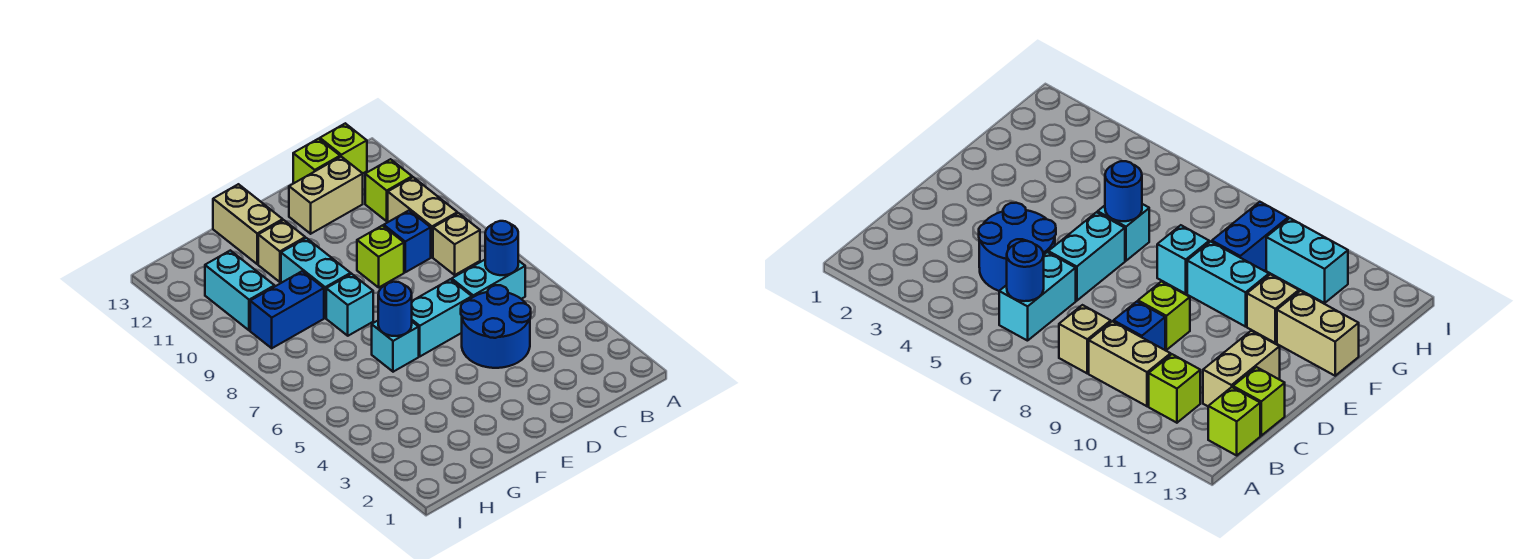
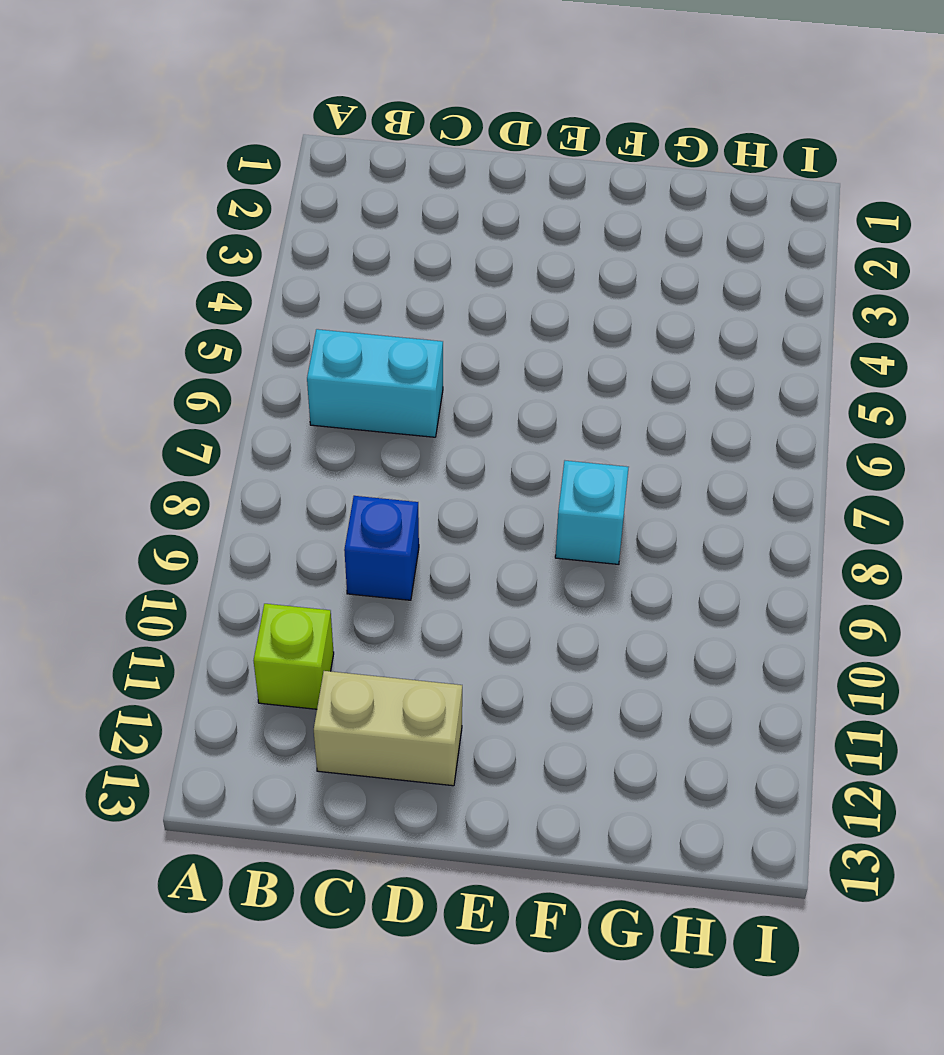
none -> tan 1x1 brick [433,213,480,275]
none -> tan 1x2 brick [388,177,457,257]
none -> lime 1x1 brick [320,123,367,173]

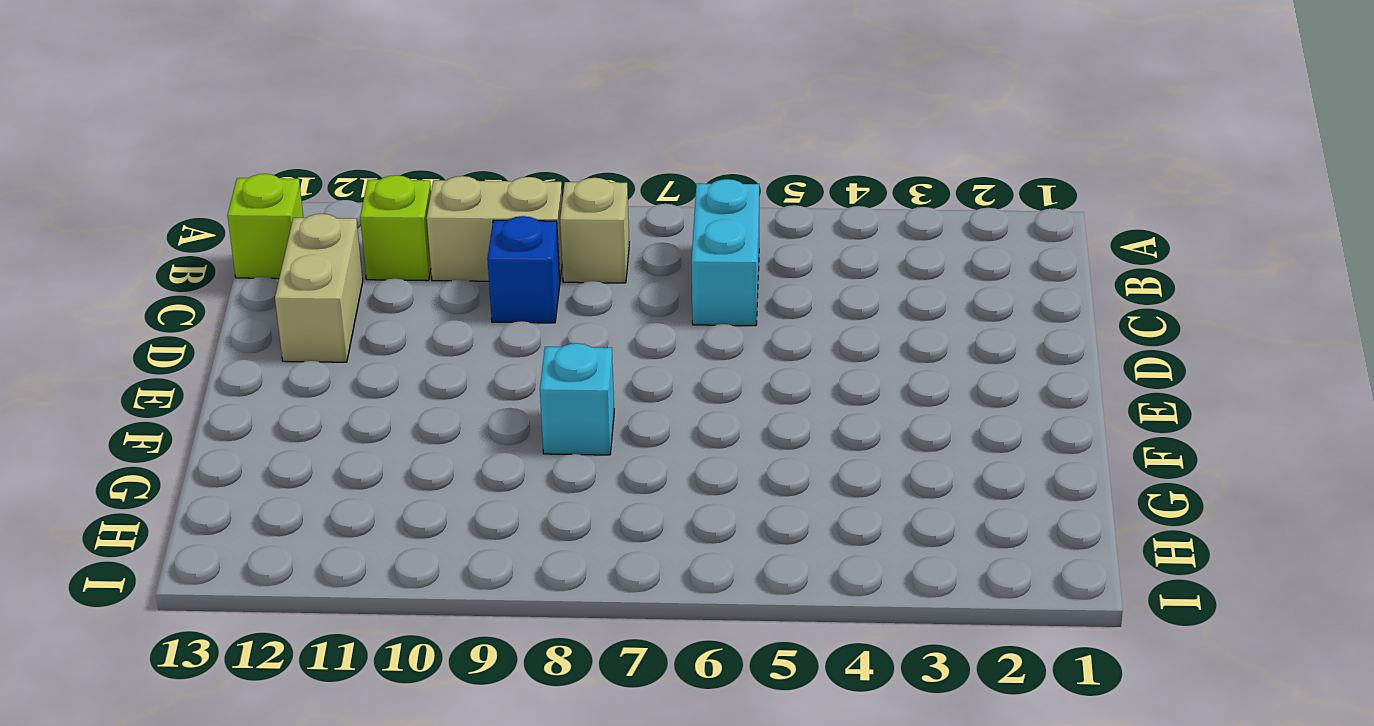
none -> blue 2x2 round brick [461,285,531,368]
none -> lime 1x1 brick [293,139,340,183]
none -> cyan 1x2 brick [412,279,472,356]

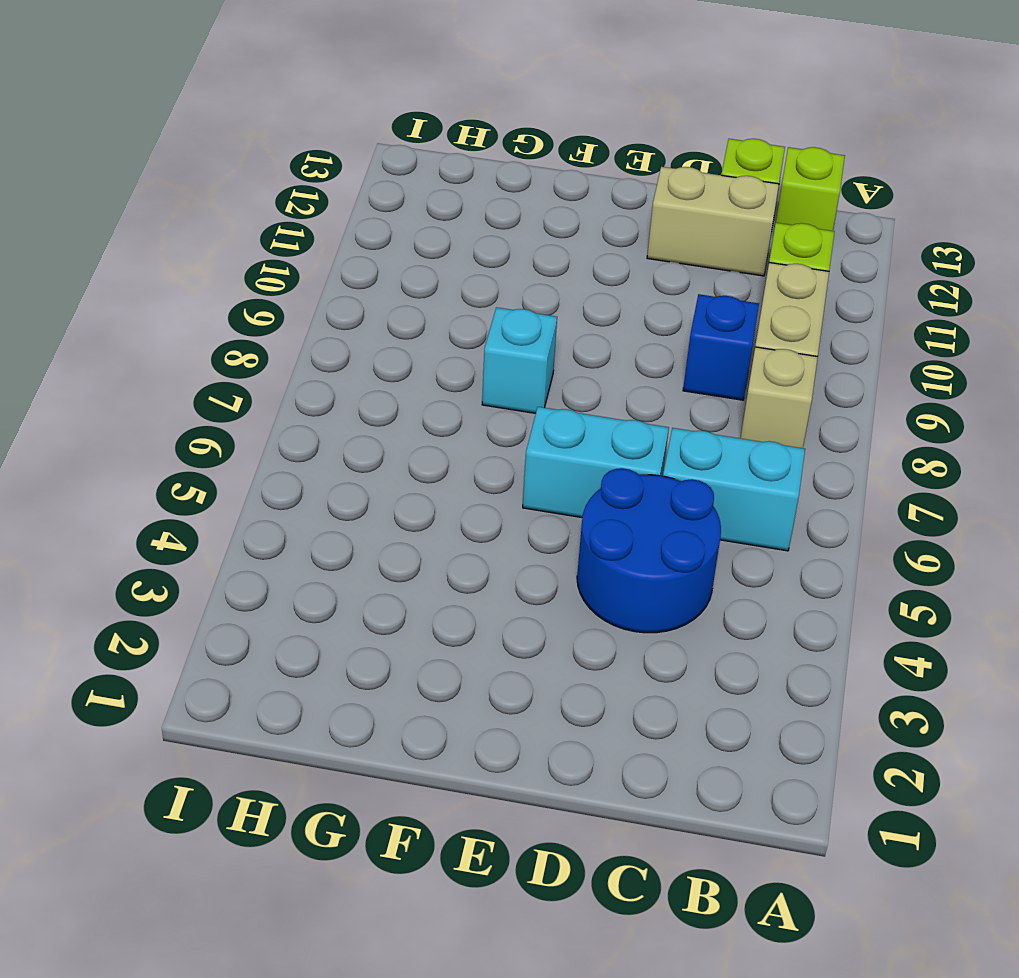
none -> lime 1x1 brick [357,226,404,287]
none -> cyan 1x1 brick [372,321,419,372]
none -> cyan 1x2 brick [281,238,351,318]

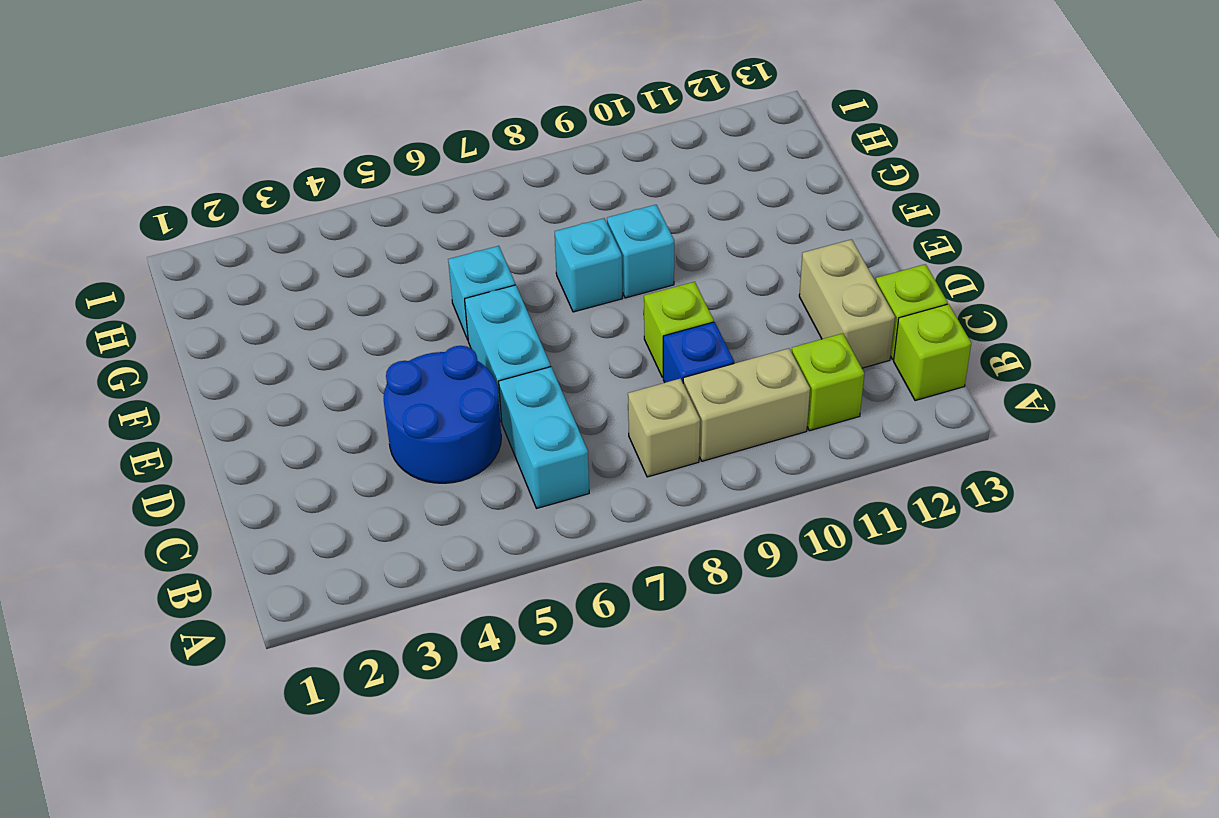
cyan 1x1 brick [607,205,674,298] -> cyan 1x2 brick [281,238,351,318]
none -> tan 1x1 brick [258,220,305,282]
none -> tan 1x2 brick [213,184,283,264]
none -> blue 1x2 brick [250,271,324,348]

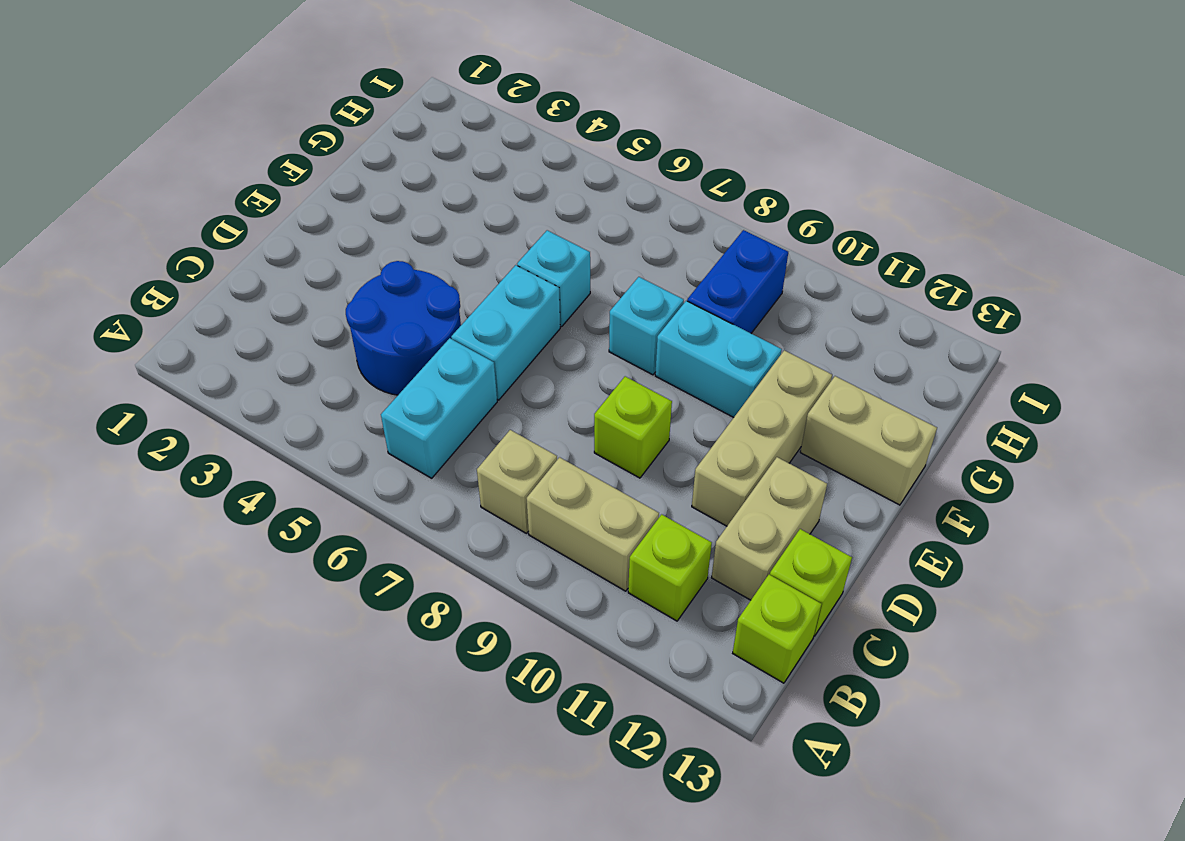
tan 1x3 brick [692,350,832,526] -> tan 1x1 brick [258,220,305,282]
none -> blue 1x1 brick [384,210,431,272]
none -> cyan 1x2 brick [205,250,275,330]
none -> blue 1x1 round brick [485,221,518,275]

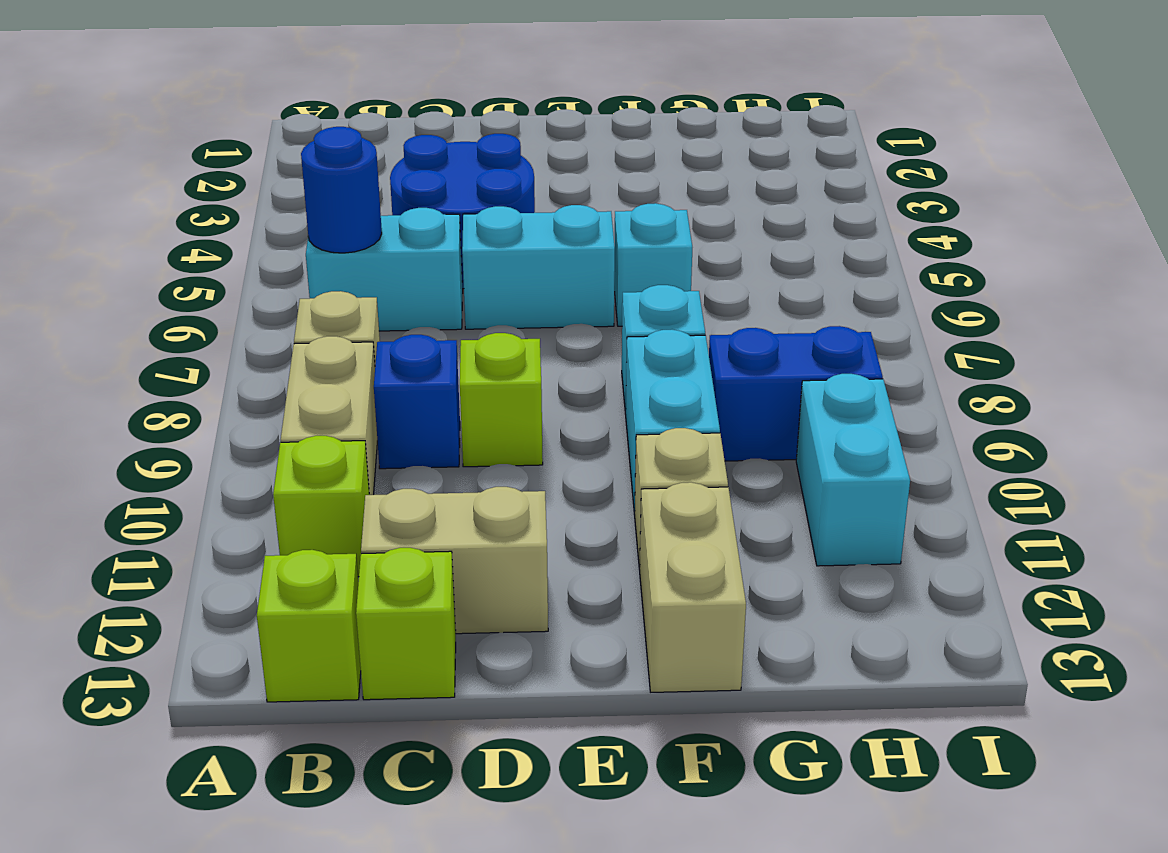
none -> blue 1x1 round brick [378,282,412,336]

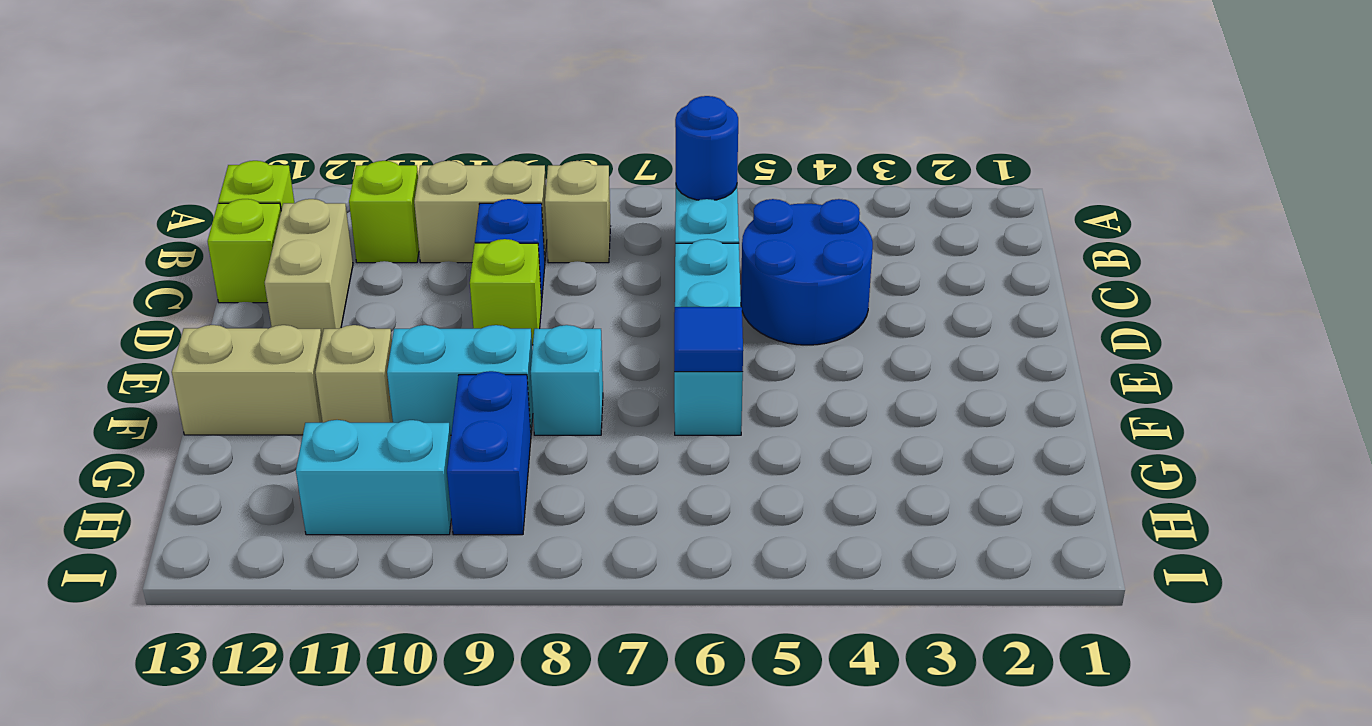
blue 1x1 tile [674,307,743,372] -> blue 1x1 round brick [378,282,412,336]

